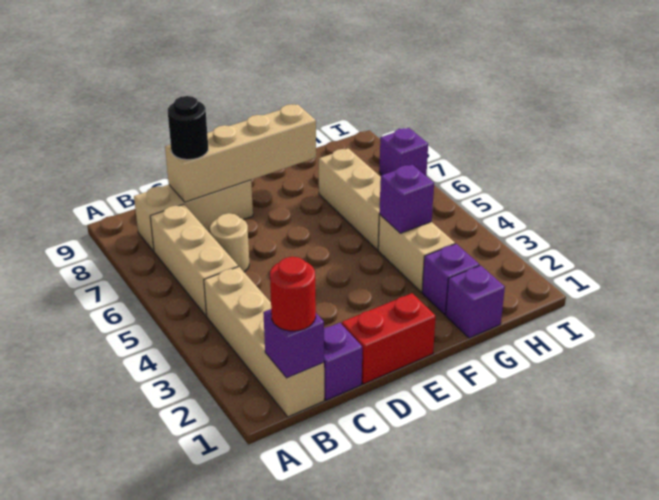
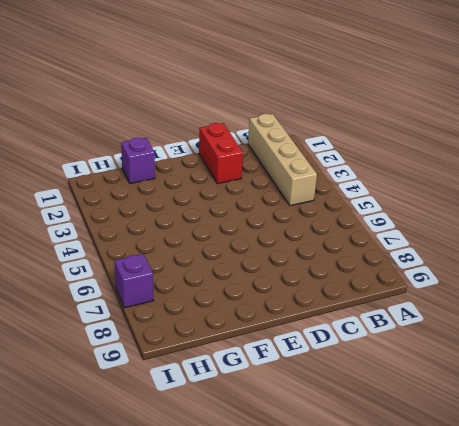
red 1x2 brick [199,123,243,184] -> red 1x2 brick turned to [342,293,436,384]
none -> tan 1x3 brick [150,204,238,316]
none -> tan 1x3 brick [134,180,253,251]
none -> purple 1x1 brick [324,323,362,400]

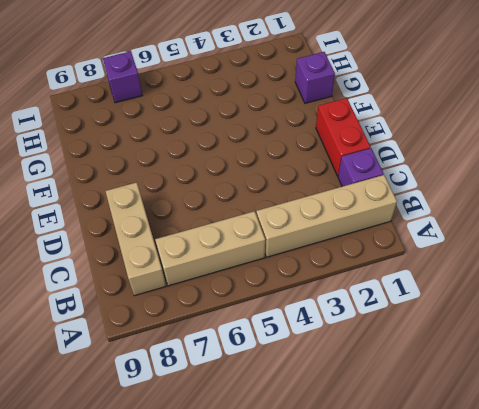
none -> tan 1x1 round brick [210,213,249,272]
none -> purple 1x1 brick [422,244,479,314]
none -> tan 1x2 brick [378,215,455,292]

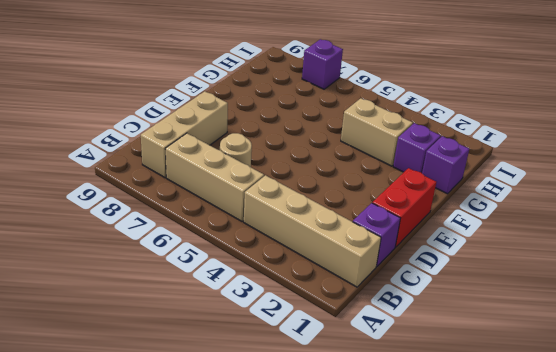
none -> tan 1x3 brick [319,148,381,250]
none -> purple 1x1 brick [263,309,324,378]
none -> tan 1x4 brick [165,104,316,202]

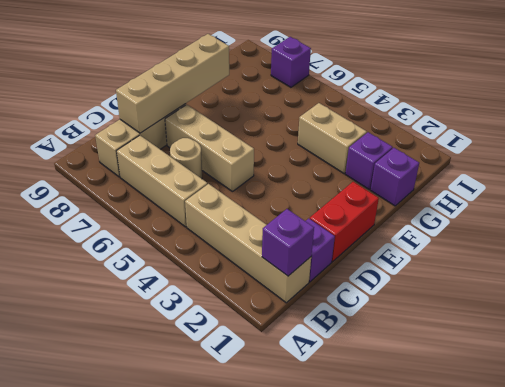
tan 1x3 brick [165,105,254,192] -> tan 1x3 brick moved to [319,148,381,250]
none -> purple 1x1 brick [380,165,434,233]
none -> red 1x1 round brick [270,257,316,331]
none -> black 1x1 round brick [168,96,208,160]

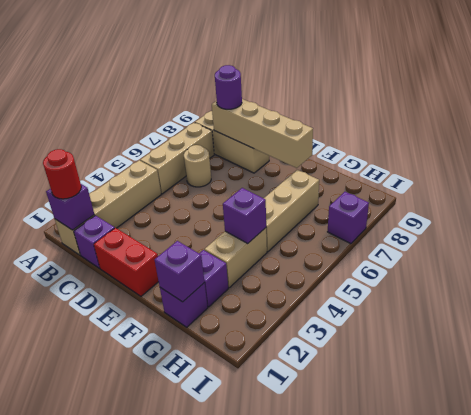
purple 1x1 round brick [215,65,242,109] -> black 1x1 round brick [168,96,208,160]
purple 1x1 brick [155,241,205,302] -> none

